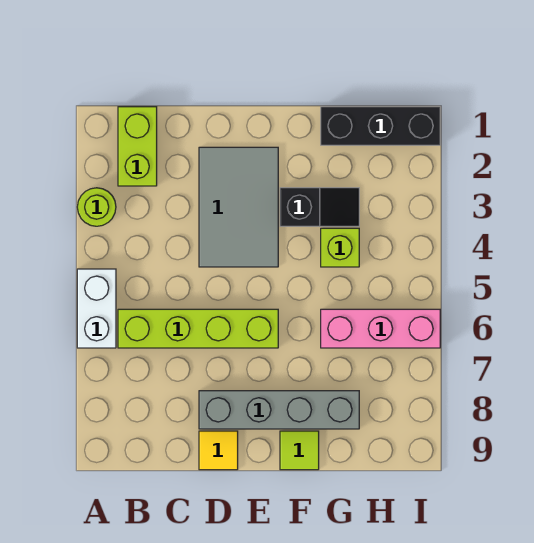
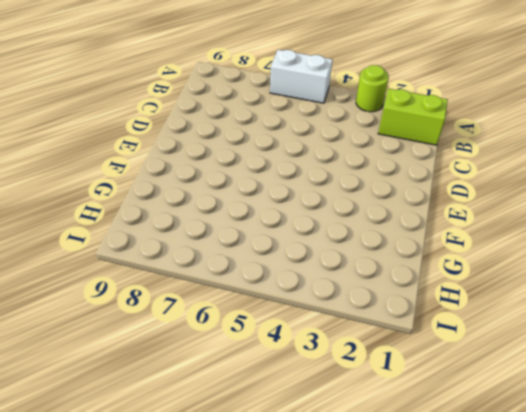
none -> lime 1x4 brick [118,309,278,348]
none -> grey 2x3 tile [199,147,278,267]
none -> grey 1x4 brick [199,391,359,429]

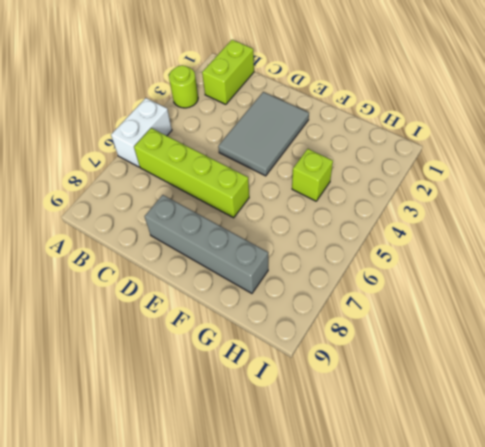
none -> yellow 1x1 tile [199,431,238,470]
none -> black 1x2 slope [280,188,359,226]
none -> lime 1x1 tile [280,431,319,470]

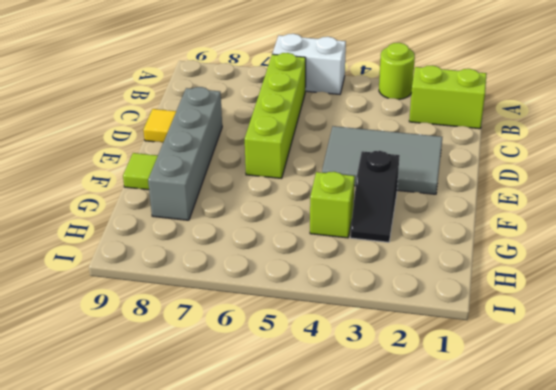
none -> black 1x3 brick [321,107,440,145]
none -> pink 1x3 brick [321,309,440,348]

